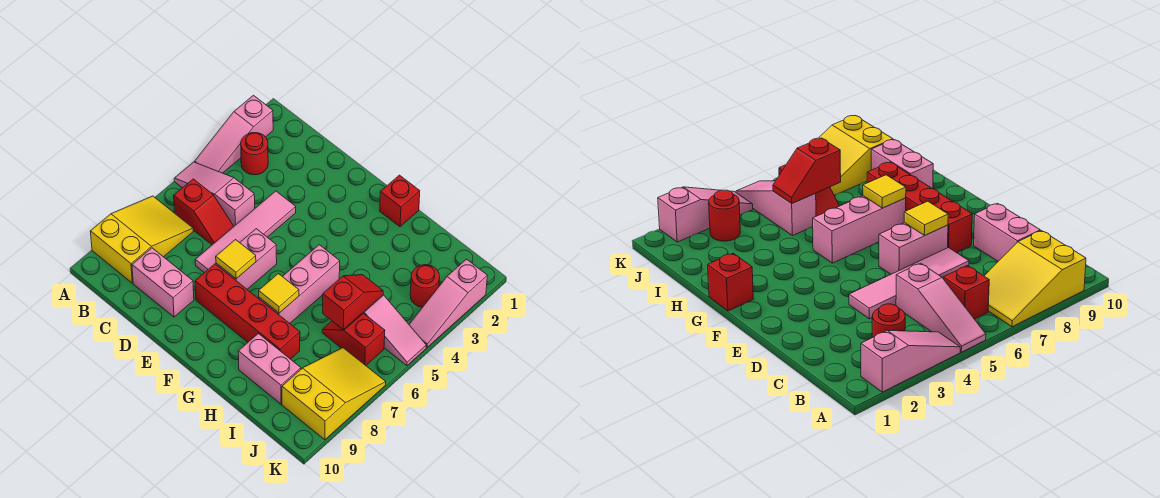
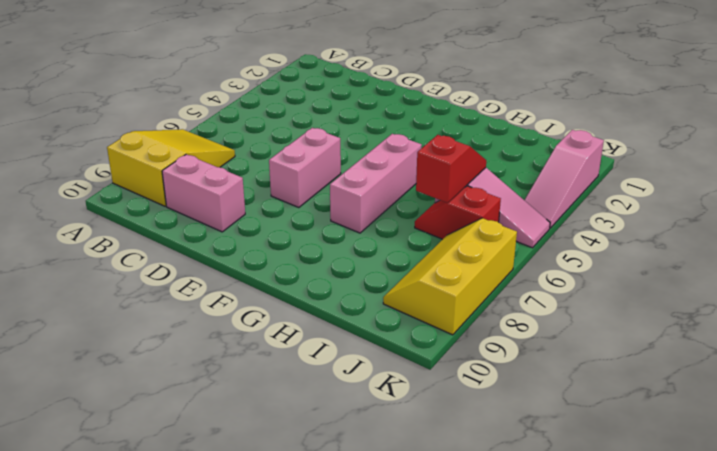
yellow 2x3 slope [383,218,517,335] -> yellow 2x3 slope turned to [282,348,386,440]
none -> pink 1x3 slope [195,95,273,173]
none -> pink 1x3 slope [174,162,255,226]
none -> red 1x1 round brick [241,133,268,175]

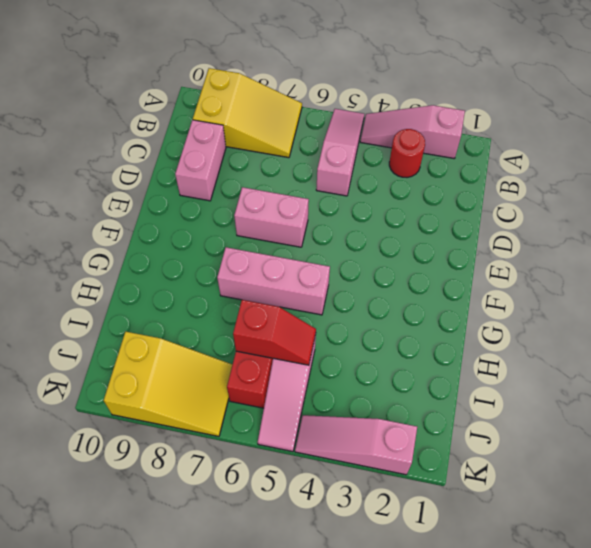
none -> red 1x2 slope [174,179,234,245]
none -> pink 1x4 tile [195,191,296,273]
none -> red 1x4 brick [195,264,300,359]

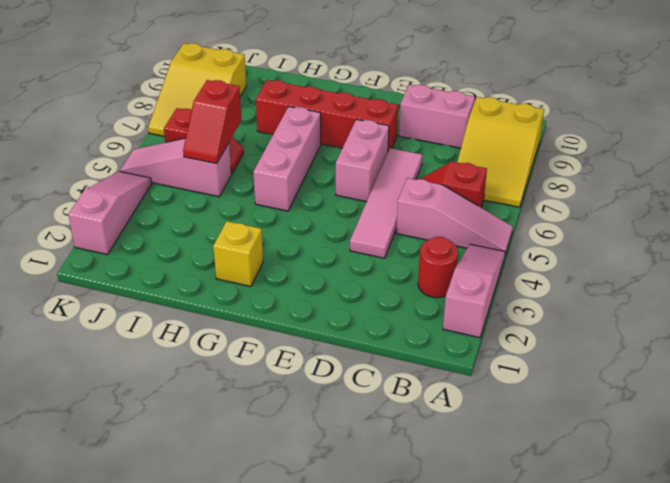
yellow 1x1 brick [213,221,263,287] -> none
none -> red 1x1 brick [380,175,420,227]
none -> pink 1x2 brick [238,334,301,404]
none -> red 1x1 round brick [410,265,440,307]

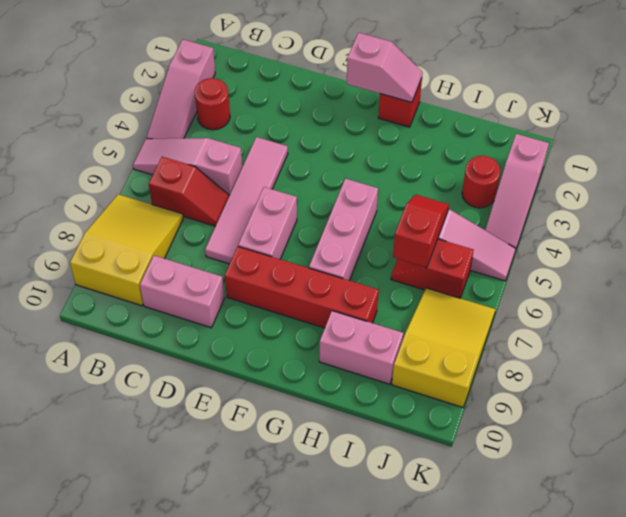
pink 1x2 slope [347,33,423,102] -> none
none -> yellow 1x1 tile [216,240,256,279]
none -> yellow 1x1 tile [259,274,299,313]

